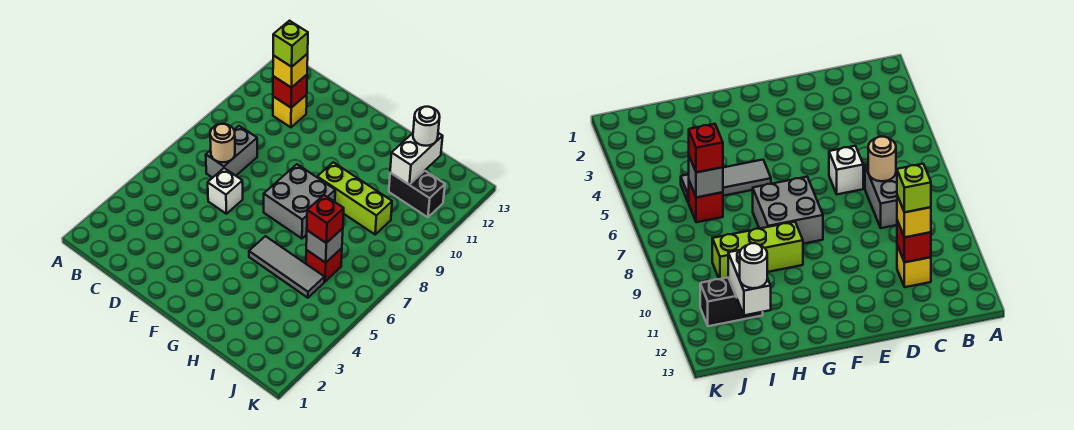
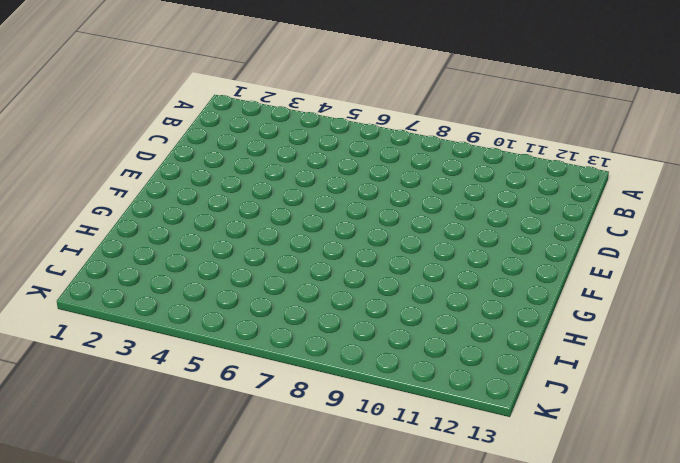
none -> grey 1x2 brick [206,126,257,178]
none -> yellow 1x1 brick [273,95,307,127]
none -> white 1x1 brick [208,168,243,214]

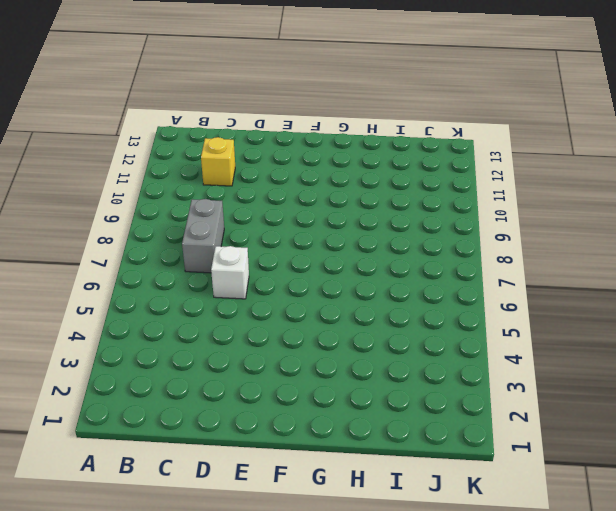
none -> grey 2x2 brick [264,164,335,238]
none -> grey 1x3 tile [249,236,324,298]
none -> lime 1x3 brick [317,162,392,234]

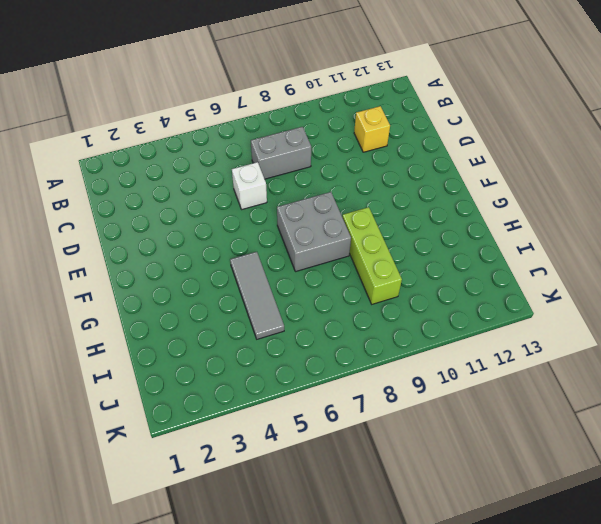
none -> red 1x1 brick [306,248,342,282]
none -> black 1x2 brick [389,171,445,217]
none -> tan 1x1 round brick [210,124,235,162]

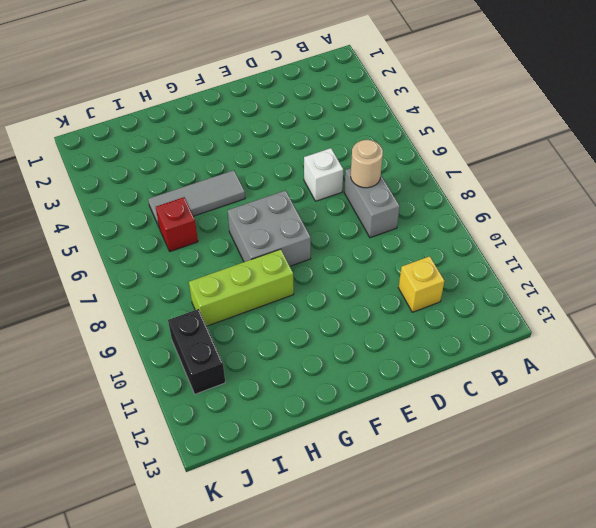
black 1x2 brick [168,309,225,394] -> black 1x2 brick turned to [389,171,445,217]
none -> red 1x1 brick [273,75,307,108]
none -> grey 1x1 brick [306,228,343,263]
none -> white 1x2 brick [390,133,443,184]

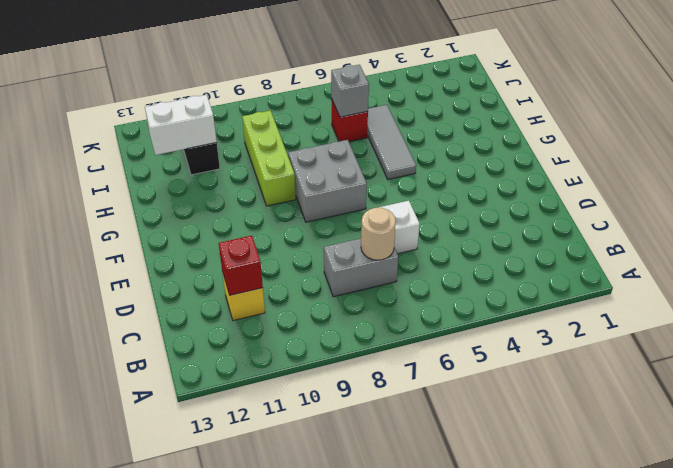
none -> yellow 1x1 brick [273,54,308,88]
none -> red 1x1 brick [307,195,344,243]
none -> white 1x1 round brick [413,107,440,146]

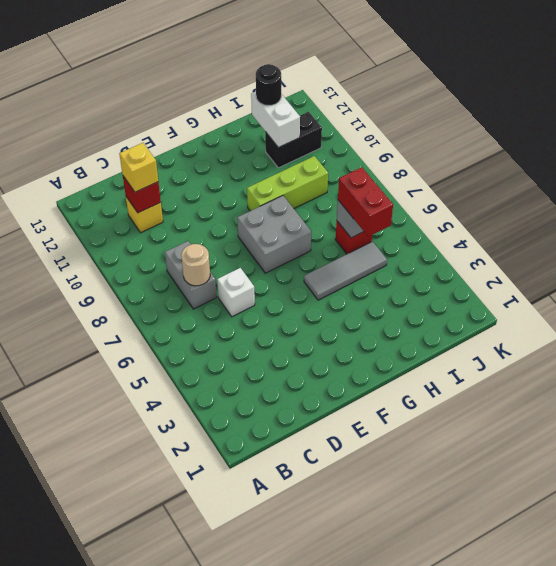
red 1x2 brick [338,167,393,237] -> red 1x1 brick [307,195,344,243]
black 1x1 round brick [256,64,281,106] -> white 1x1 round brick [413,107,440,146]
none -> lime 1x1 brick [273,21,308,67]

